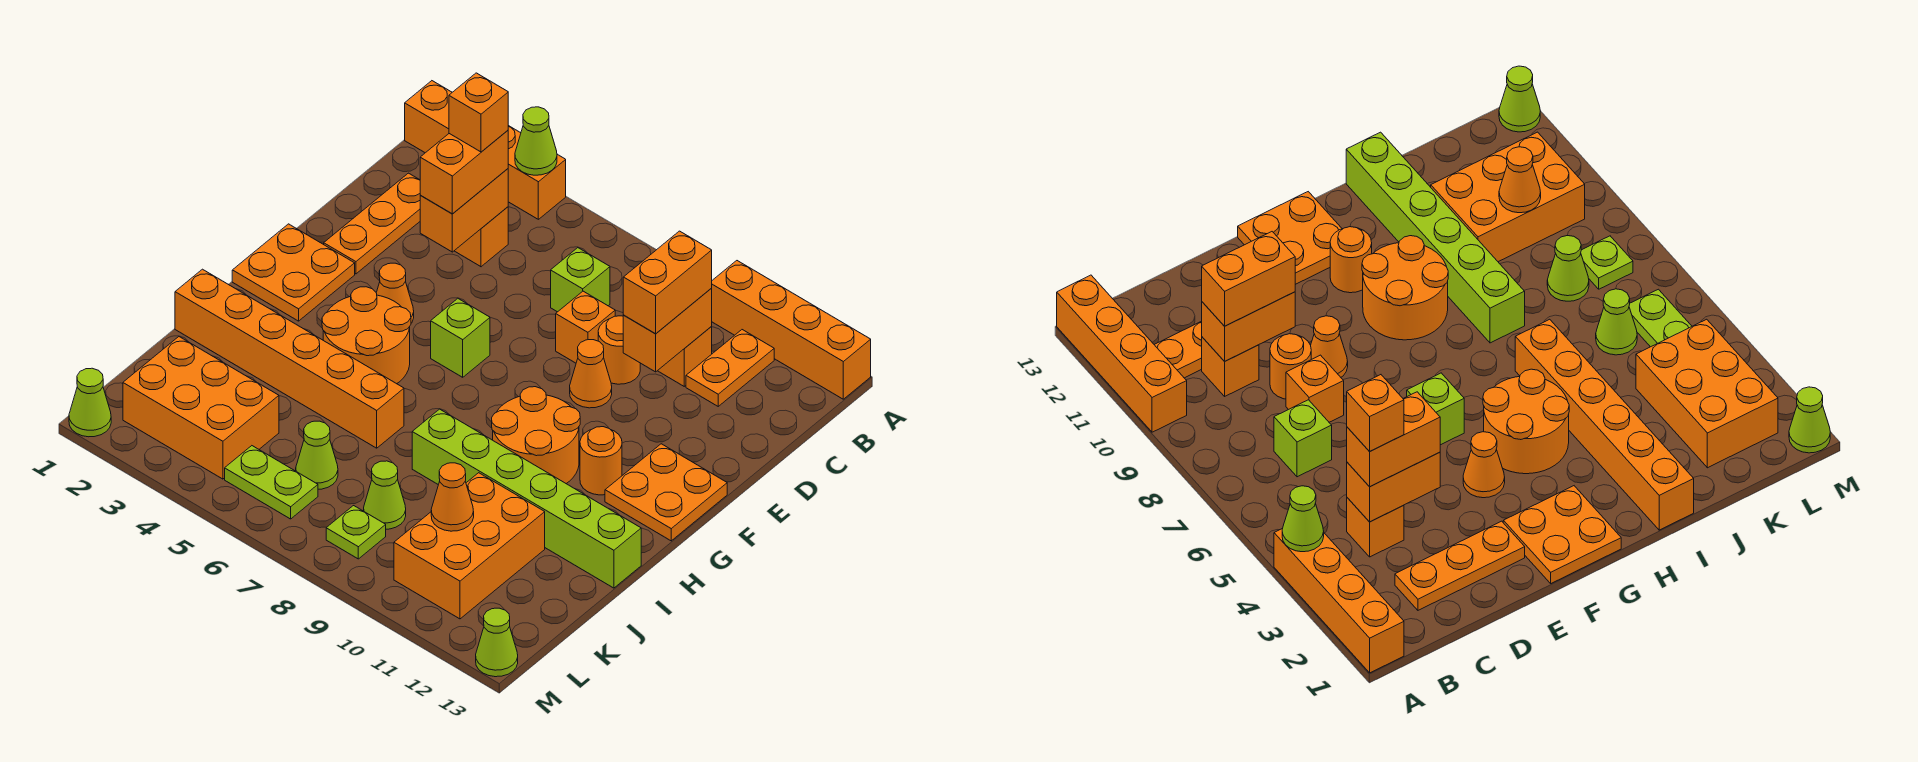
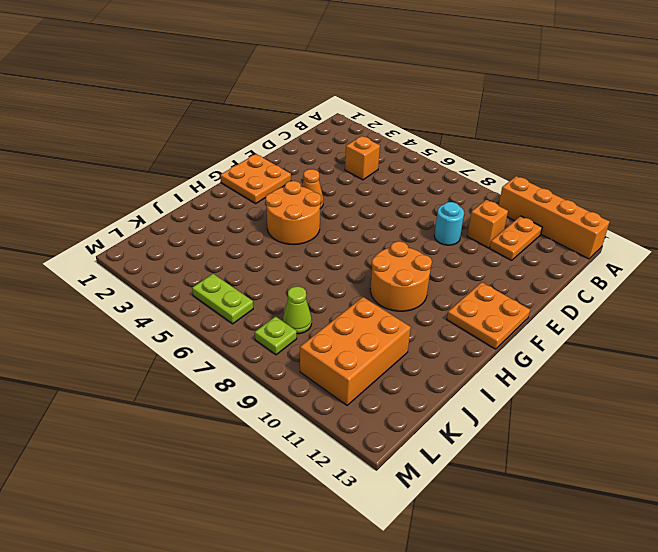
cyan 1x1 round brick [434,202,464,245] -> orange 1x1 round brick [598,316,640,384]
none -> orange 1x4 brick [405,81,566,219]
none -> orange 1x3 plate [324,173,421,274]
none -> lime 1x1 brick [551,248,610,312]
none -> orange 1x1 brick [556,291,615,363]

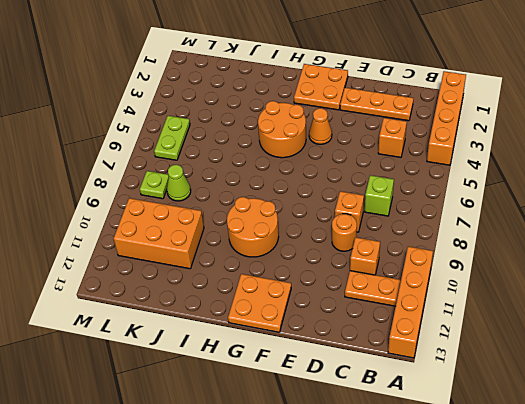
none -> orange 1x1 cone [570,340,612,408]
none -> lime 1x1 brick [431,299,490,377]
none -> orange 1x1 round brick [580,427,622,495]
none -> orange 1x6 brick [175,269,404,448]

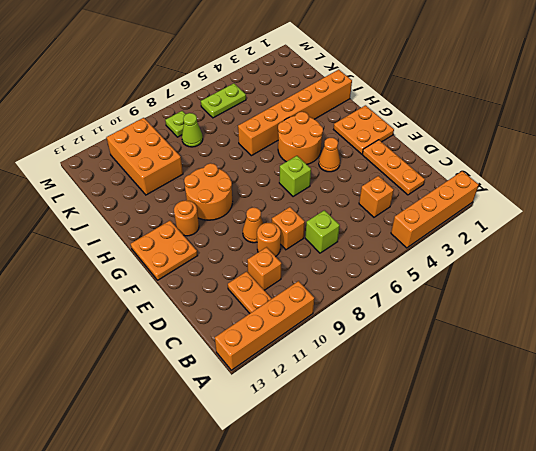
none -> lime 1x6 brick [412,409,641,588]
none -> orange 2x3 brick [123,337,279,479]
none -> lime 1x1 cone [296,421,338,489]
none -> lime 1x1 cone [69,368,111,437]

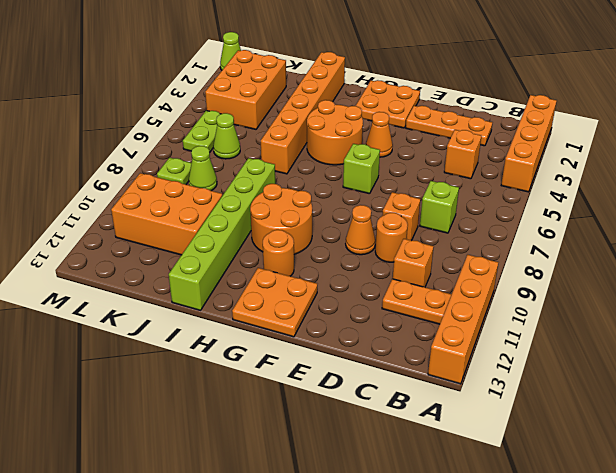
none -> lime 1x1 cone [476,608,518,677]
none -> lime 1x1 cone [515,107,557,175]
none -> orange 1x2 brick [420,169,508,252]
none -> orange 1x2 brick [623,288,712,372]

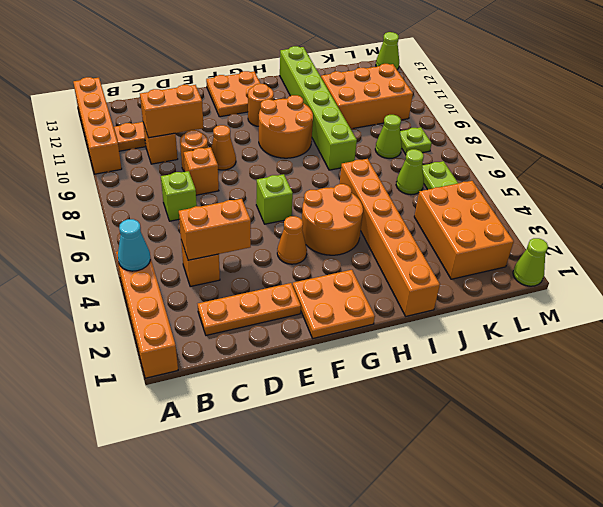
cyan 1x1 cone [118,219,150,271] -> lime 1x1 cone [515,107,557,175]
none -> orange 1x1 cone [431,463,474,531]
none -> orange 1x2 brick [420,130,508,214]
none -> orange 1x2 brick [623,231,712,334]
none -> orange 1x1 brick [449,73,508,152]

